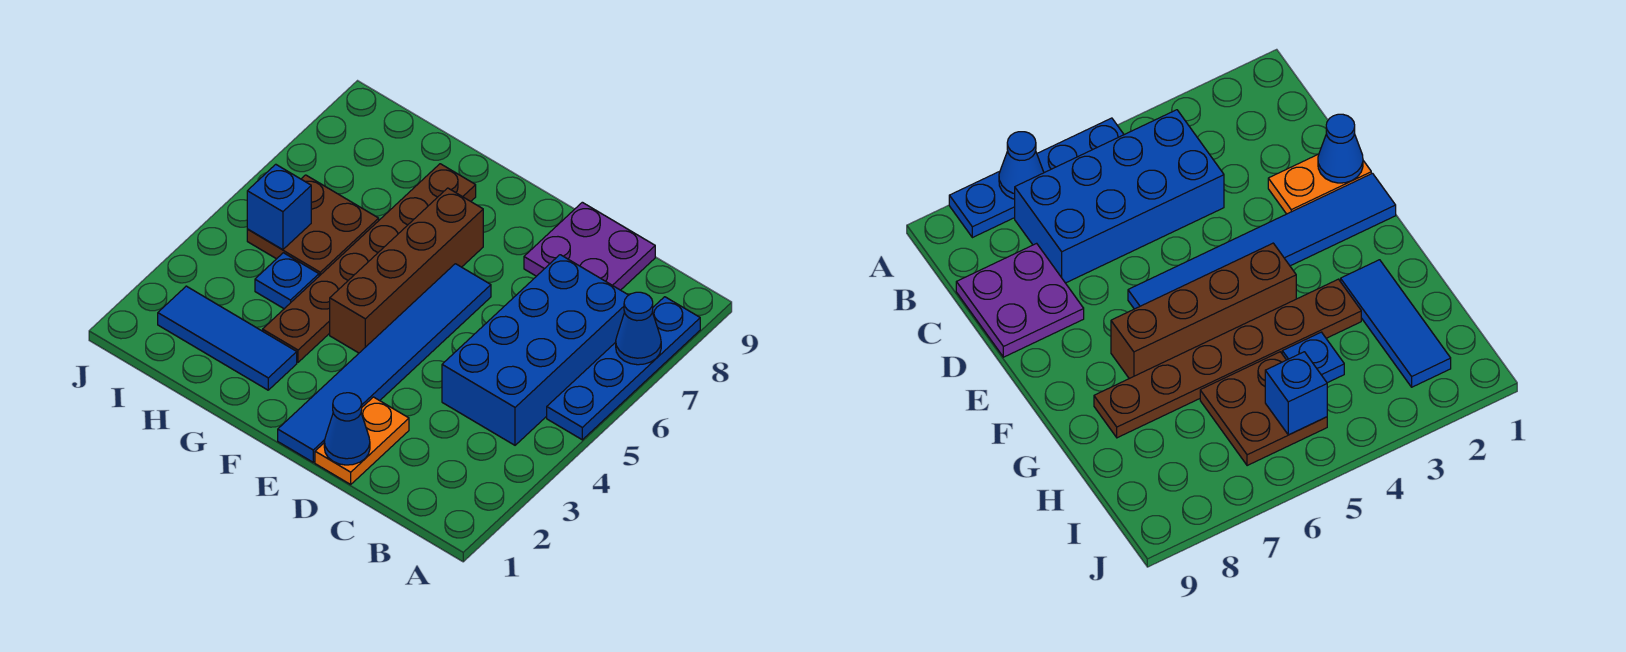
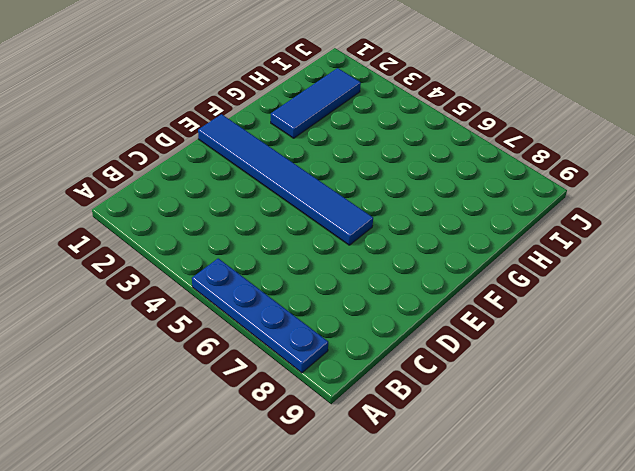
none -> blue 2x4 brick [442,255,628,445]
none -> purple 2x2 plate [524,202,655,290]
none -> orange 1x2 plate [315,397,409,484]

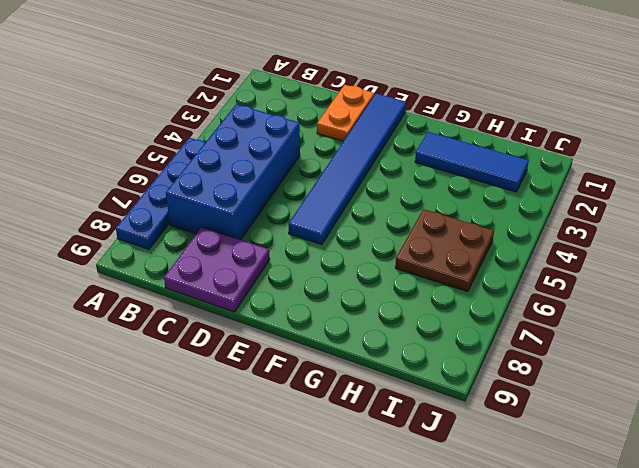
none -> brown 1x4 brick [330,188,483,353]
none -> brown 1x6 plate [263,164,476,362]
none -> blue 1x1 plate [255,253,319,309]

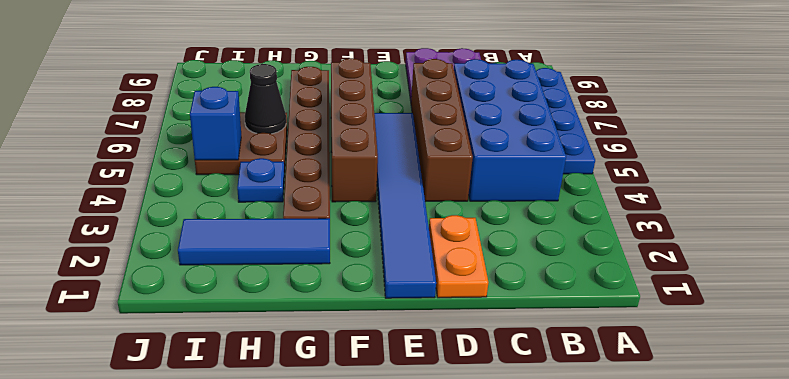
brown 1x4 brick [411,59,473,202] -> none
black 1x1 cone [245,64,286,134] -> none
none -> blue 1x1 cone [616,292,661,365]
none -> blue 1x1 cone [324,393,370,465]

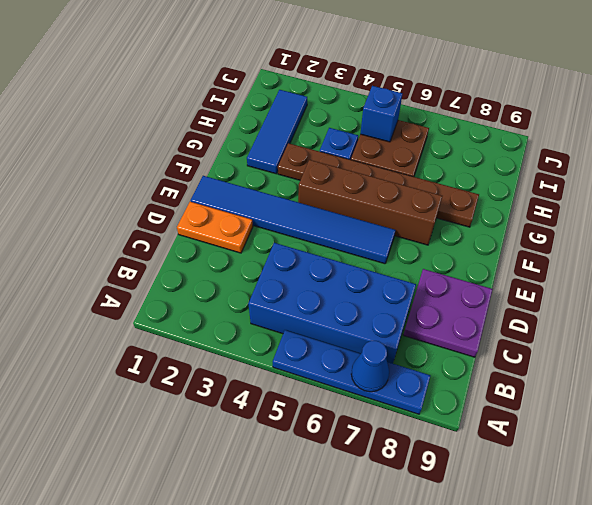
none -> blue 1x1 cone [324,393,370,465]

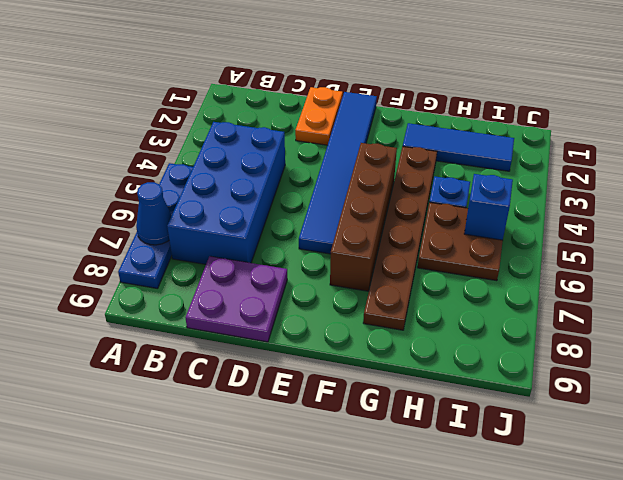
none -> blue 1x1 cone [324,393,370,465]

